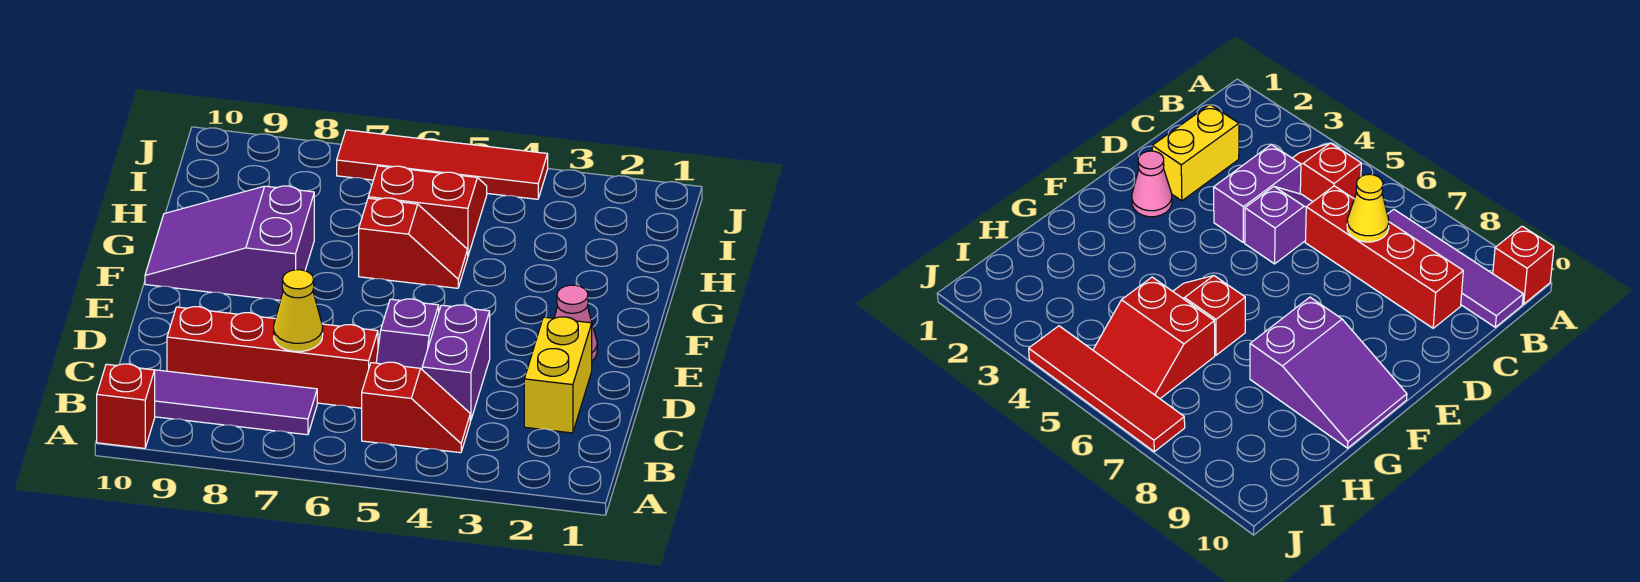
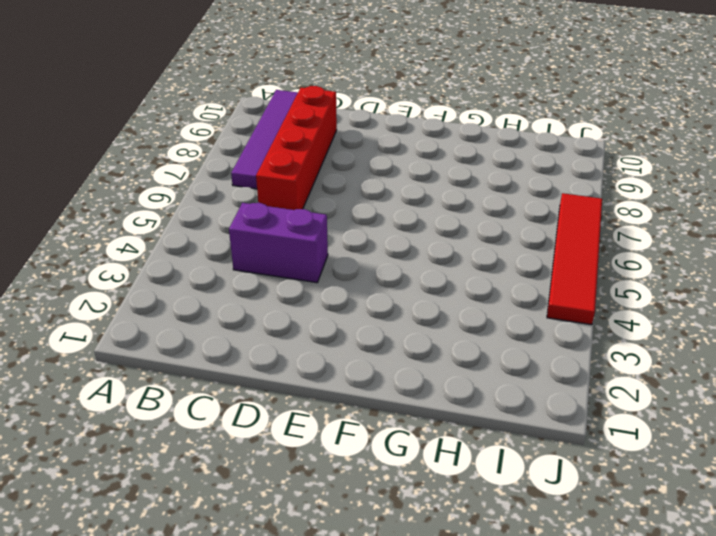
none -> red 1x1 brick [97,364,155,448]
none -> red 1x2 slope [362,362,470,453]
none -> yellow 1x2 brick [524,317,592,433]

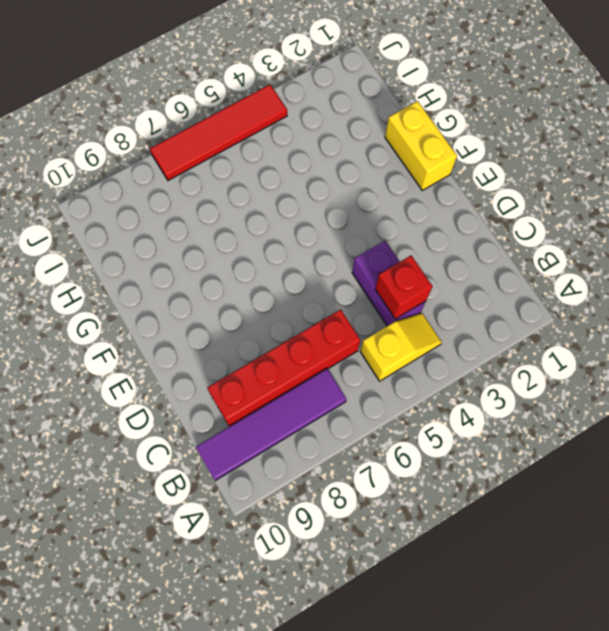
yellow 1x2 slope [360,313,442,381] -> red 1x2 slope [362,362,470,453]
red 1x1 brick [375,255,433,319] -> red 1x1 brick moved to [97,364,155,448]
yellow 1x2 brick [385,101,457,190] -> yellow 1x2 brick moved to [524,317,592,433]
none -> purple 1x2 slope [376,299,439,369]
none -> pink 1x1 cone [554,285,597,361]
none -> purple 2x3 slope [145,186,314,300]

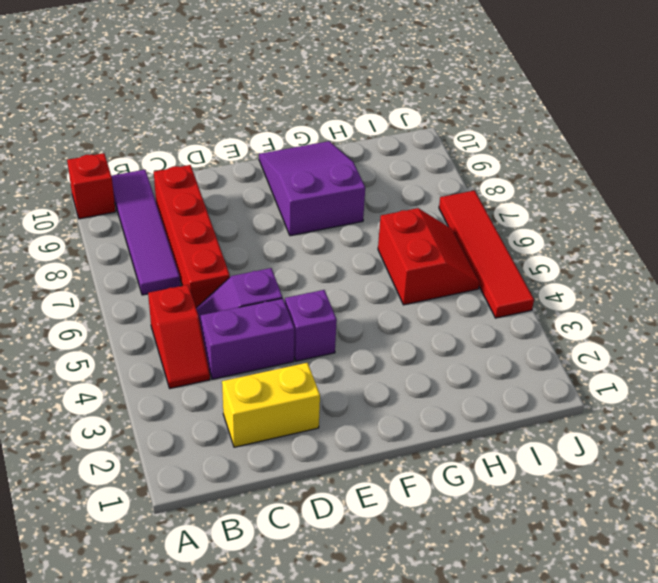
purple 1x1 brick [285,290,337,361] -> none
none -> pink 1x1 cone [554,285,597,361]
none -> red 1x2 slope [359,198,468,288]
none -> yellow 1x1 cone [274,270,323,352]

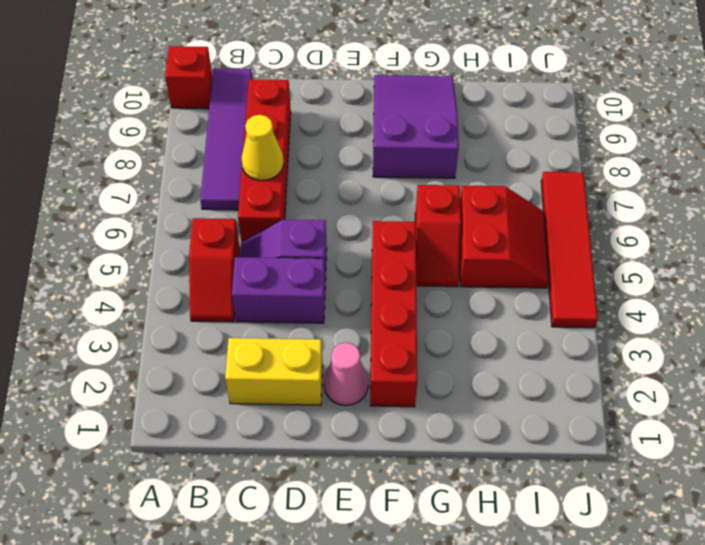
red 1x4 brick [370,221,417,407] -> none

